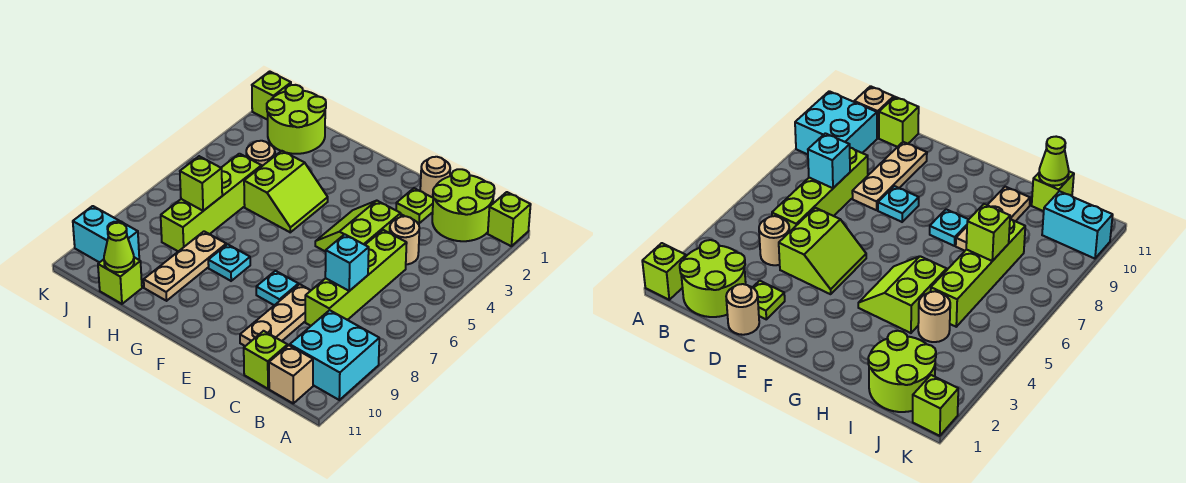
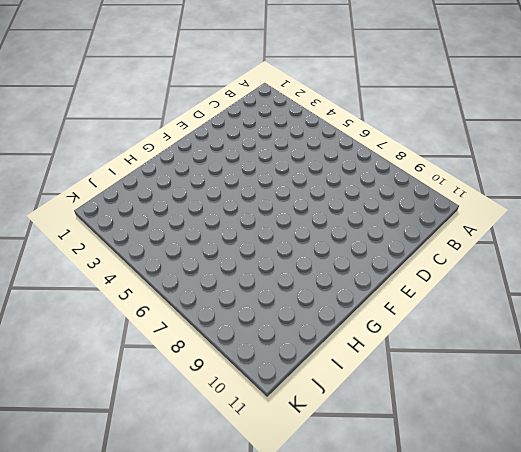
none -> lime 1x1 brick [488,192,531,246]
none -> cyan 2x2 brick [290,310,379,400]
none -> lime 2x2 round brick [432,169,495,241]

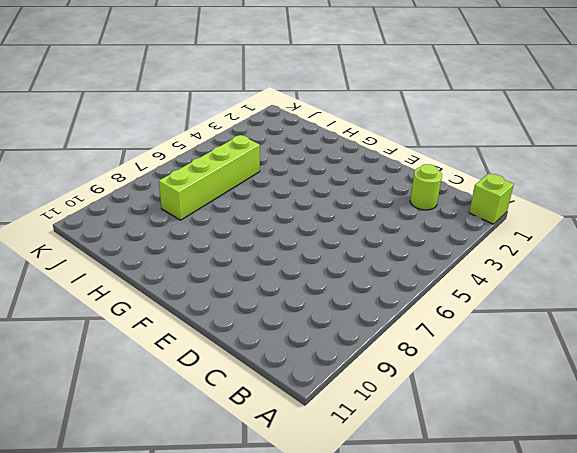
lime 1x1 round brick [410,164,442,210] -> lime 2x2 round brick [432,169,495,241]
none -> cyan 2x2 brick [290,310,379,400]
none -> tan 1x1 brick [269,345,313,403]
none -> tan 1x1 round brick [390,216,419,265]

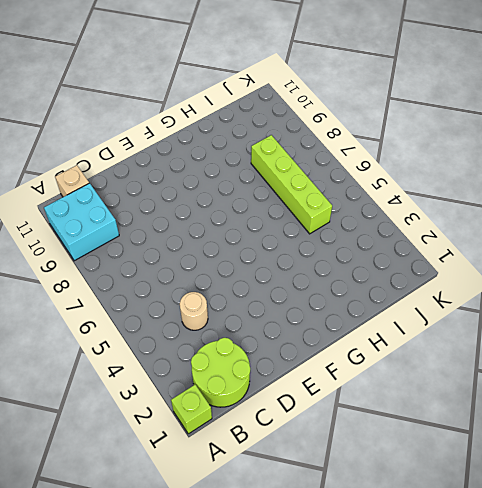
none -> lime 1x4 brick [305,230,407,326]
none -> lime 1x1 brick [244,331,288,389]
none -> tan 1x1 round brick [420,157,450,198]

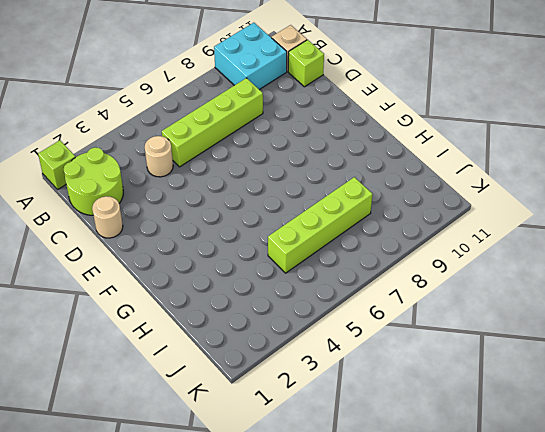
none -> lime 1x1 plate [396,188,433,223]
none -> lime 2x2 slope [315,201,401,252]
none -> tan 1x3 plate [240,284,311,346]

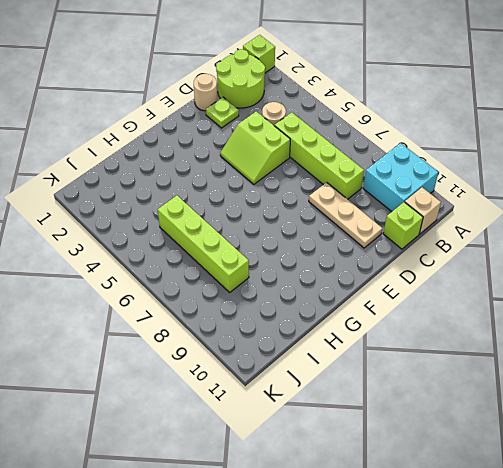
none -> cyan 1x1 plate [256,271,299,305]
none -> lime 2x2 slope [244,151,328,232]
none -> cyan 1x1 plate [208,244,250,281]

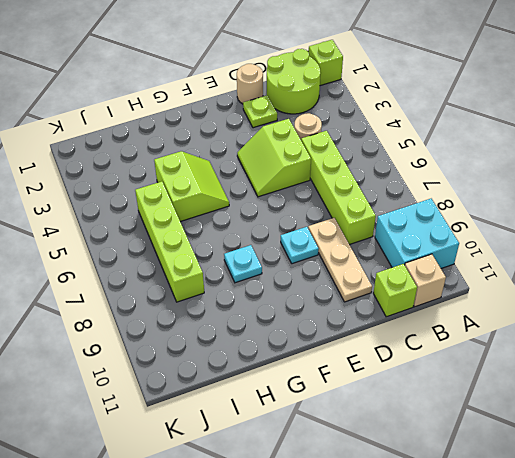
none -> tan 1x3 plate [144,231,226,301]
none -> lime 2x2 round brick [267,85,326,154]
none -> tan 1x1 round brick [246,141,275,166]

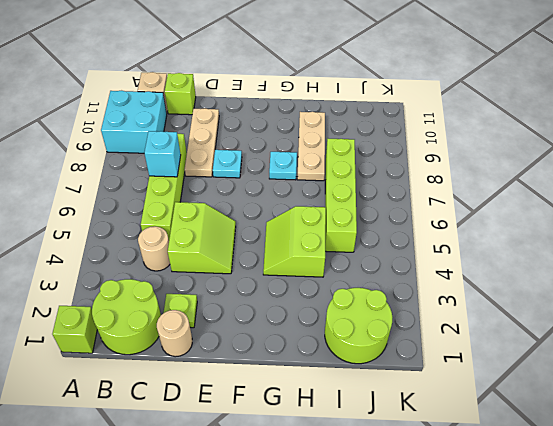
none -> tan 1x1 round brick [246,141,275,166]
none -> lime 1x1 brick [98,257,142,304]
none -> cyan 1x2 brick [73,206,139,263]

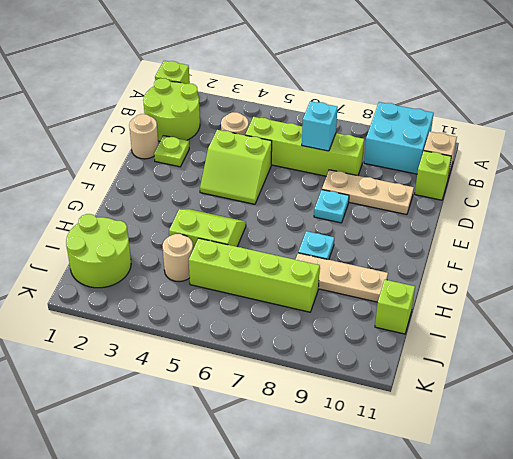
none -> cyan 1x2 brick [73,206,139,263]
none -> lime 1x1 brick [252,71,291,120]
none -> lime 1x1 brick [180,156,222,211]

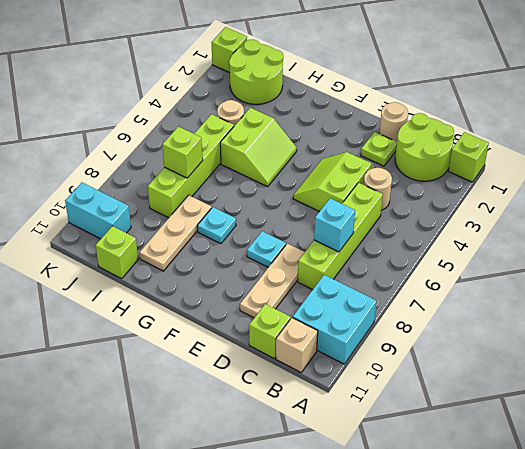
none -> lime 1x1 cone [104,223,134,272]

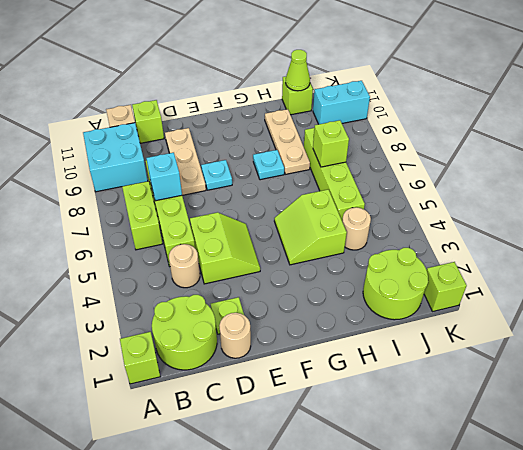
lime 1x2 brick [122,181,162,250] -> none

